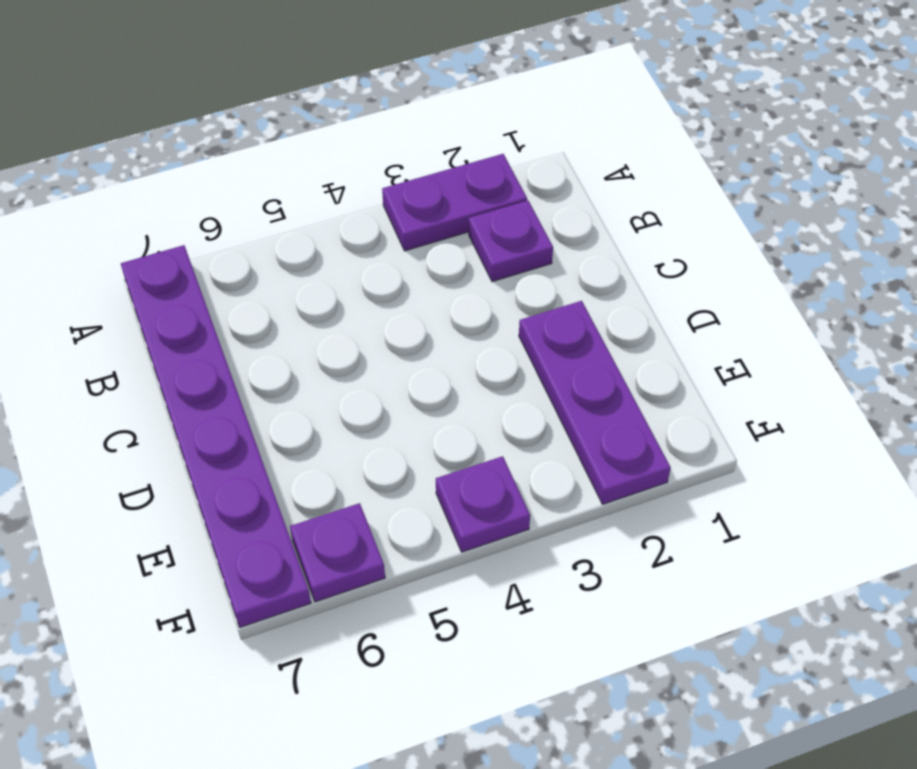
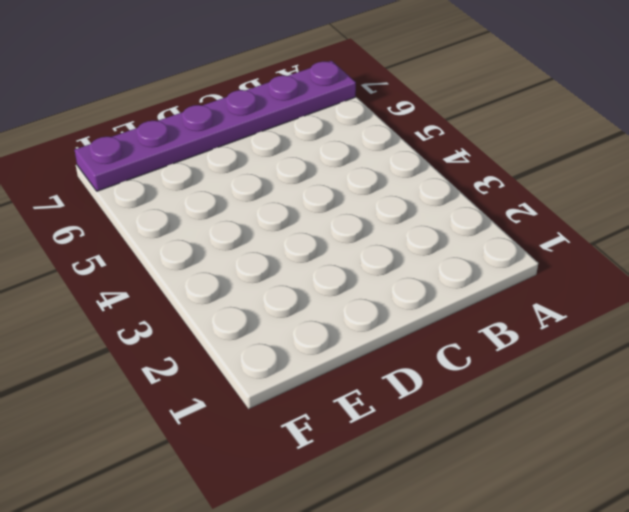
none -> purple 1x2 plate [382,154,527,251]
none -> purple 1x1 plate [469,201,553,282]

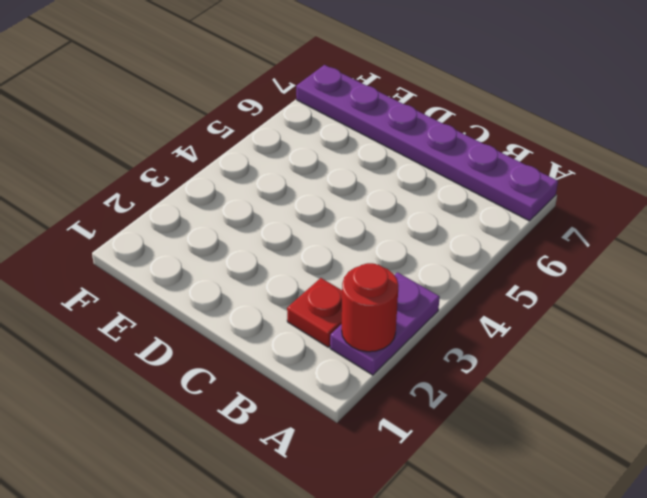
red 1x1 round brick [342,263,398,352] -> none
red 1x1 plate [287,278,342,347] -> purple 1x1 plate [469,201,553,282]
none -> purple 1x3 plate [519,301,671,504]
none -> purple 1x1 plate [436,456,530,552]

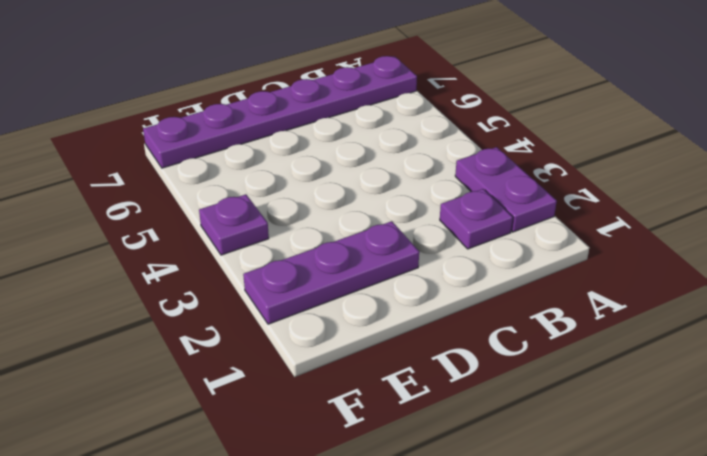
none -> purple 1x1 plate [290,503,385,602]

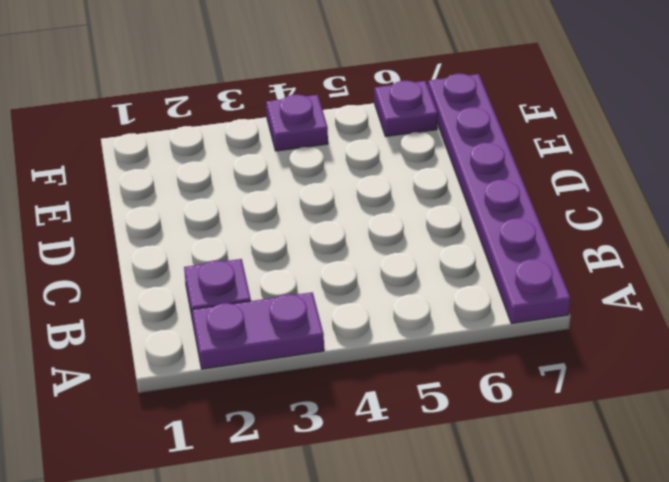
none -> purple 1x3 plate [519,301,671,504]

